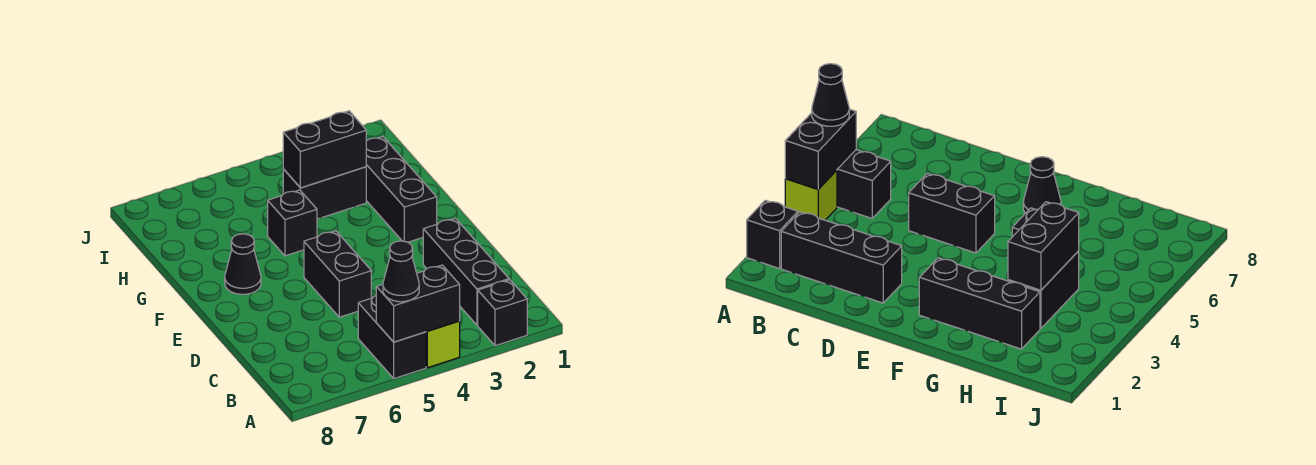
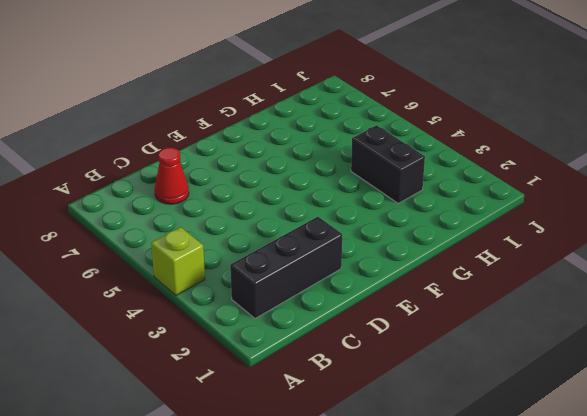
red 1x1 cone [155,148,189,204] -> none
none -> black 1x1 brick [478,280,527,346]
none -> black 1x2 brick [358,296,426,379]
none -> black 1x2 brick [304,231,371,317]

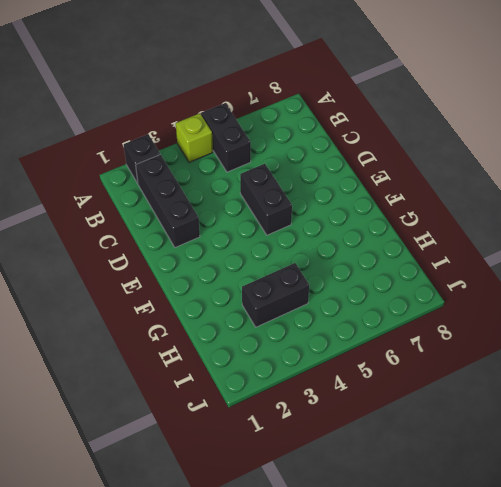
none -> black 1x3 brick [366,137,437,242]
none -> black 1x1 cone [225,234,261,294]
none -> black 1x1 brick [268,190,317,256]

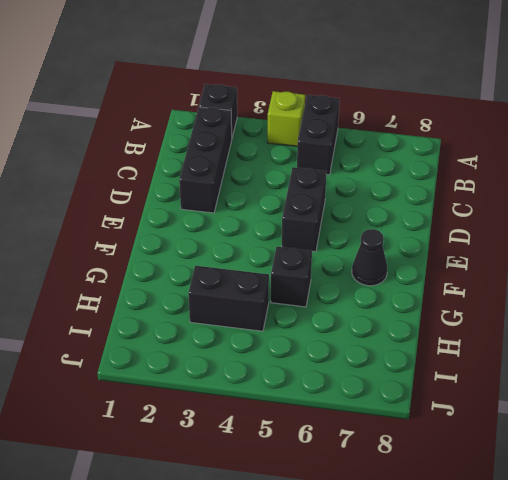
none -> black 1x3 brick [366,137,437,242]
none -> black 1x2 brick [376,265,460,342]
none -> black 1x2 brick [283,111,366,188]

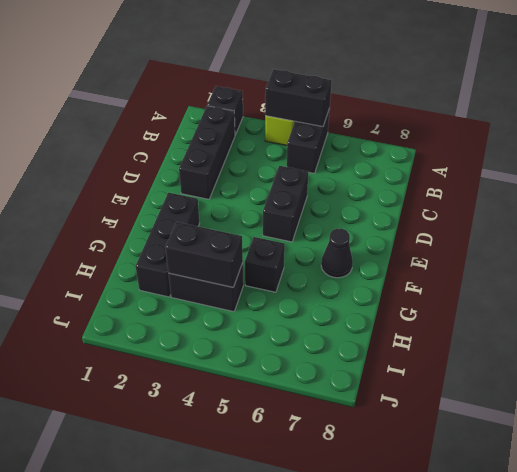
none -> black 1x1 cone [383,241,419,302]

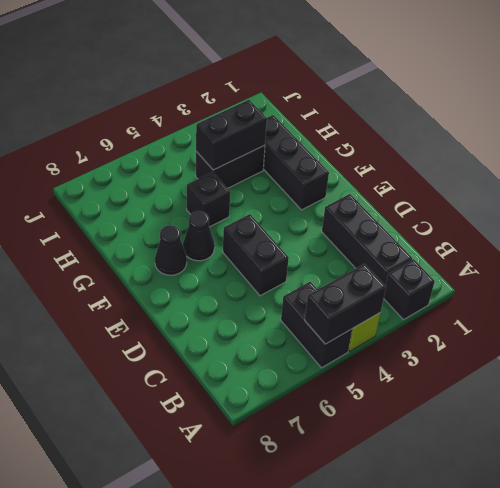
black 1x1 cone [183,211,215,261] -> black 1x1 cone moved to [383,241,419,302]

